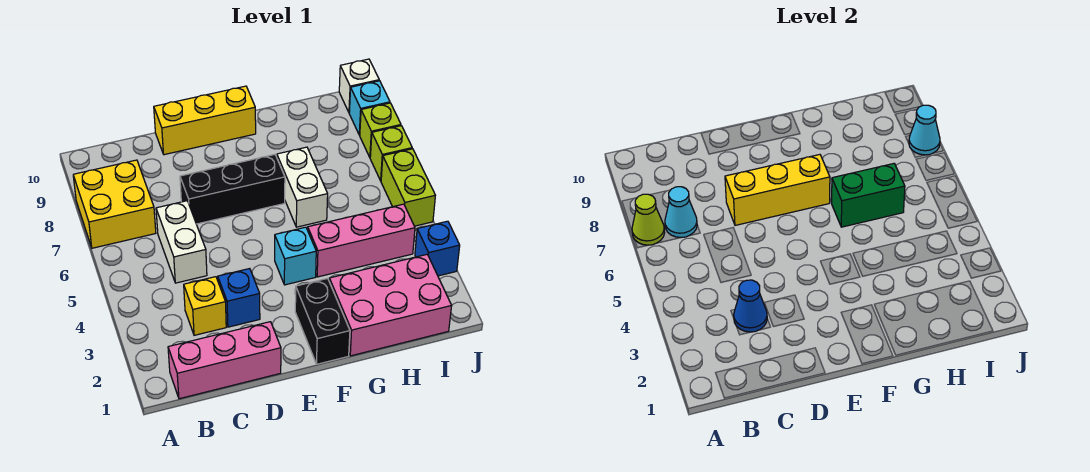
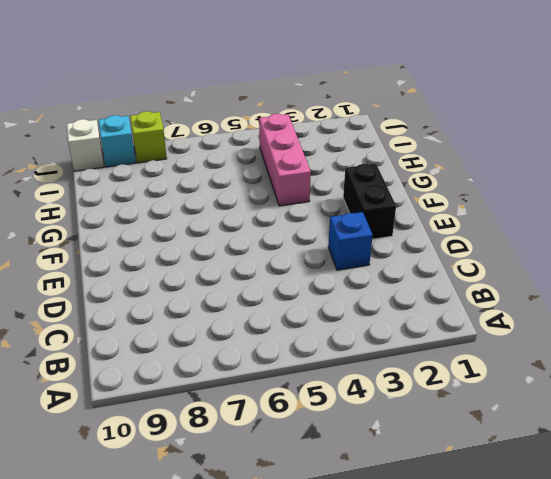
black 1x2 brick [343,164,396,239] -> black 1x2 brick turned to [295,278,350,364]
none -> yellow 2x2 brick [73,160,156,248]
none -> pink 1x3 brick [168,322,281,399]
none -> yellow 1x1 brick [184,277,226,335]

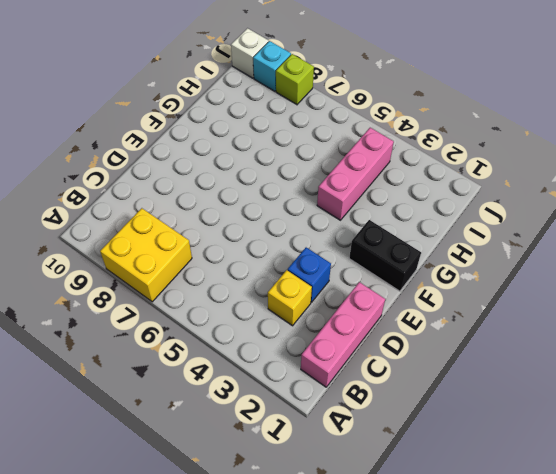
none -> white 1x2 brick [156,201,207,283]
none -> black 1x3 brick [180,155,285,224]
none -> yellow 1x3 brick [154,86,256,155]

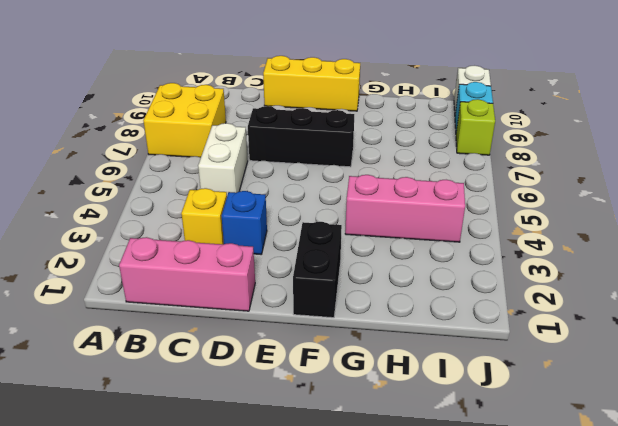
none -> cyan 1x1 brick [275,227,316,285]
none -> pink 2x3 brick [329,255,452,356]
none -> white 1x2 brick [277,147,328,227]

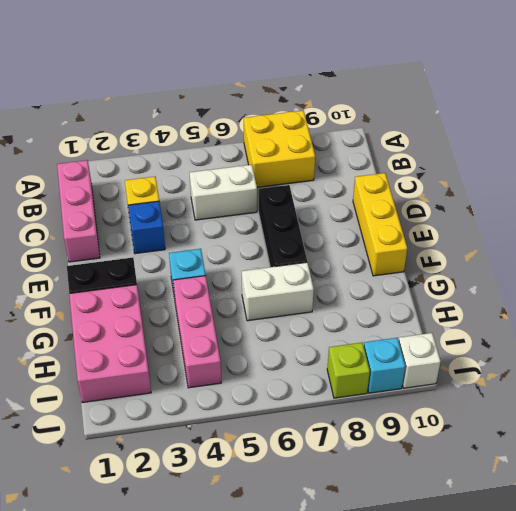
none -> blue 1x1 brick [415,221,460,276]
none -> lime 1x2 brick [381,149,435,226]
none -> lime 1x1 brick [370,126,412,181]

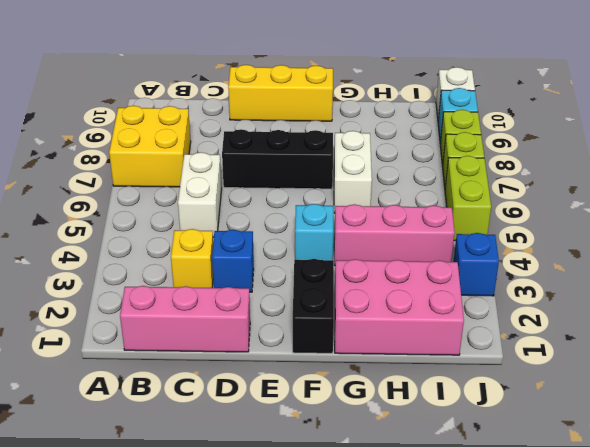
none -> lime 1x1 cone [632,194,665,245]
none -> cyan 1x1 cone [665,187,697,237]
none -> blue 1x1 cone [734,280,767,332]

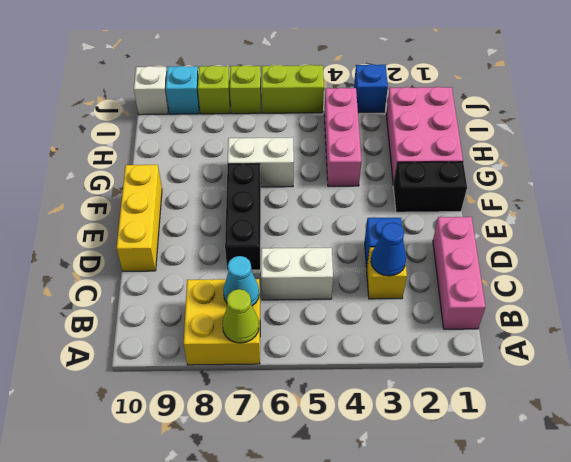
none -> cyan 1x1 brick [275,227,316,285]
none -> yellow 1x3 brick [725,155,830,225]
none -> green 1x2 brick [832,164,905,227]

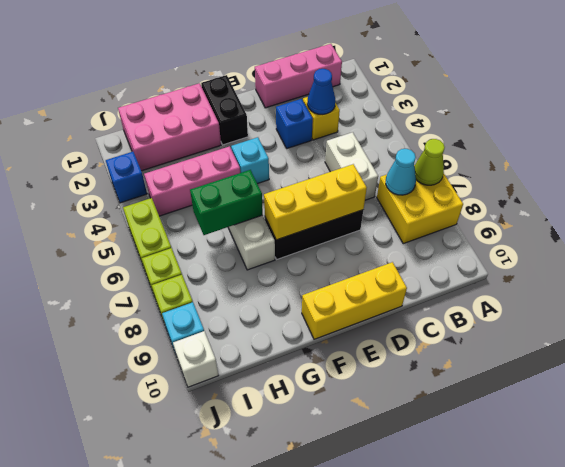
none -> cyan 1x1 cone [909,105,940,155]

